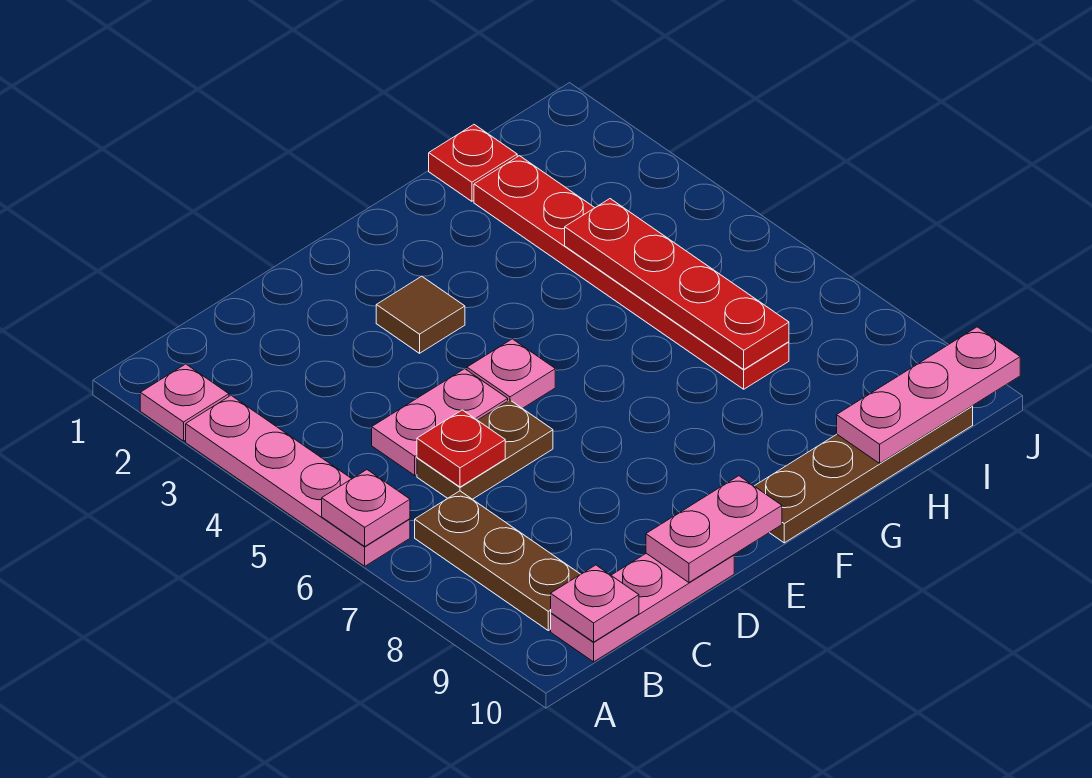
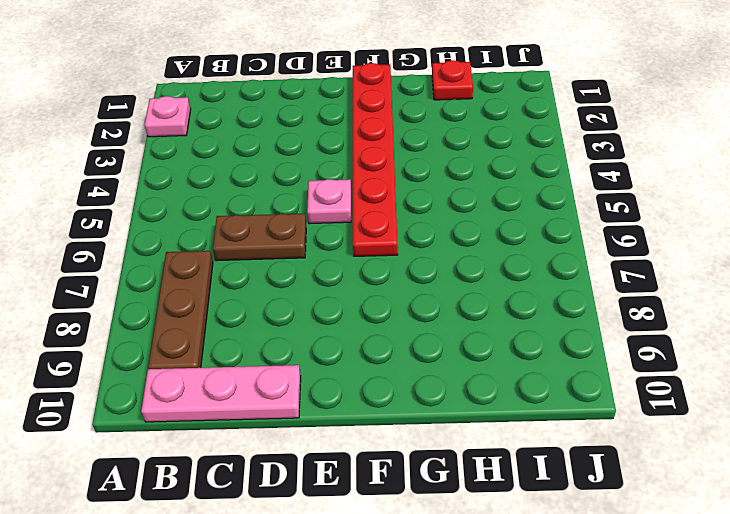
red 1x6 plate [353,63,398,256] -> red 1x6 plate moved to [474,156,789,389]
none -> pink 1x4 plate [186,395,410,566]
none -> pink 1x2 plate [372,369,508,475]
none -> brown 1x1 tile [376,276,465,353]

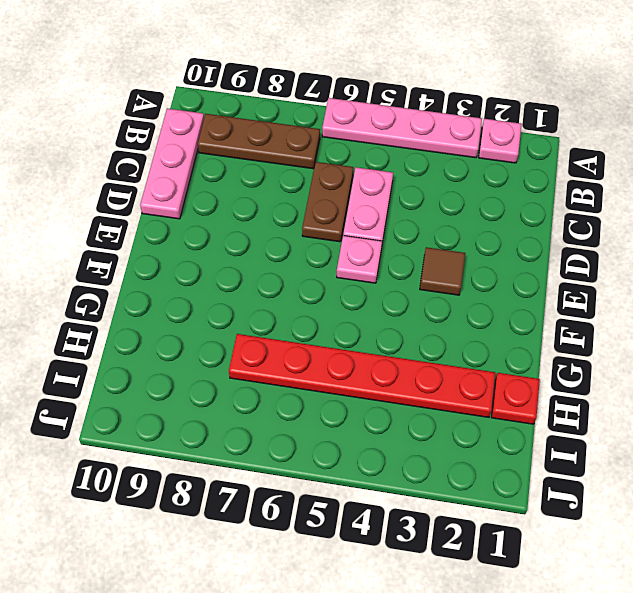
none -> brown 1x4 plate [755,406,973,543]
none -> pink 1x1 plate [322,470,410,546]
none -> pink 1x1 plate [551,565,639,642]

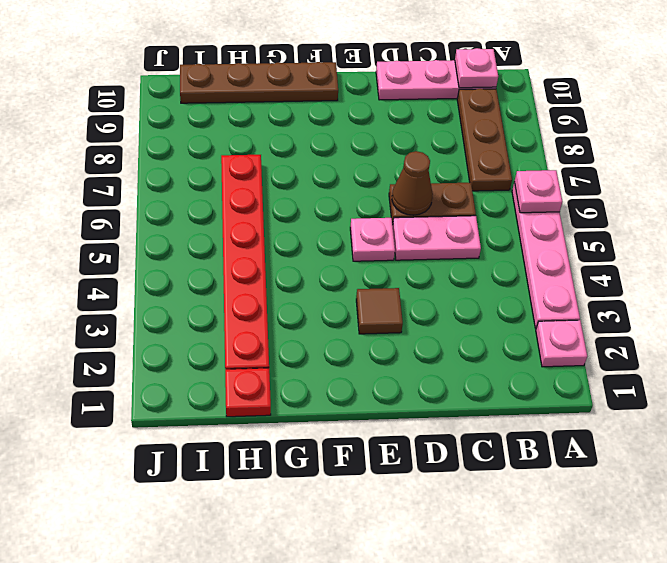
brown 1x1 cone [392,151,433,215] -> none
none -> red 1x1 plate [417,410,505,487]
none -> pink 1x2 plate [646,476,782,582]
none -> red 1x4 plate [565,199,789,369]

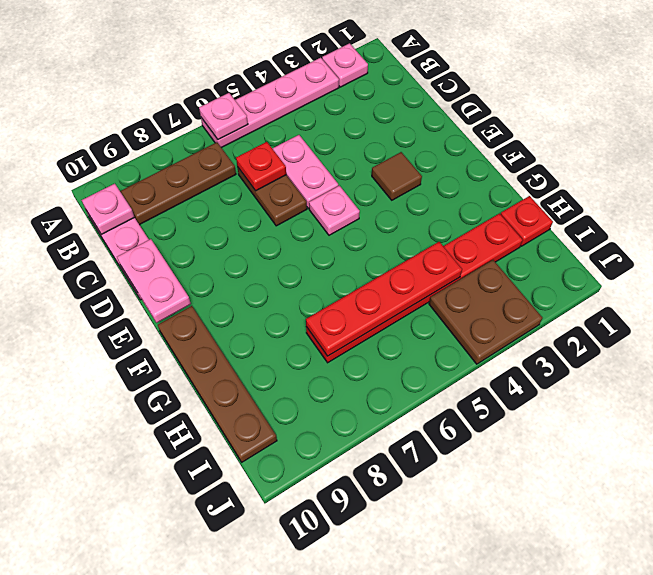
brown 2x2 plate [429,260,542,364] -> none
none -> pink 1x3 plate [837,327,1020,463]

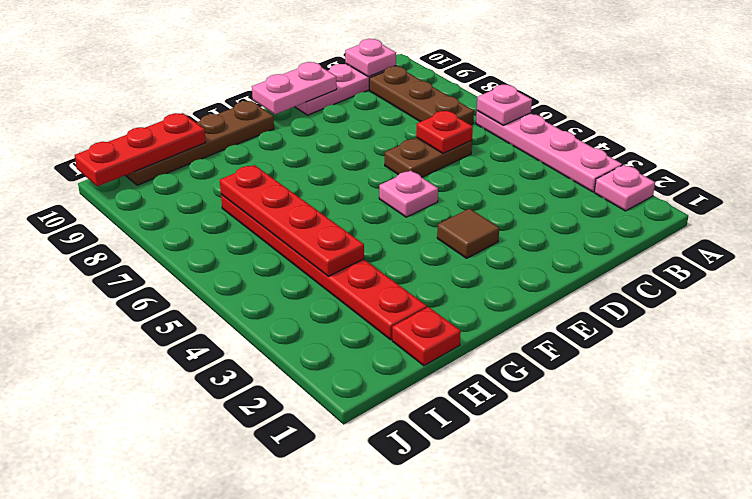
red 1x3 plate [75,113,206,186] -> pink 1x3 plate [837,327,1020,463]
none -> pink 1x2 plate [372,369,508,475]

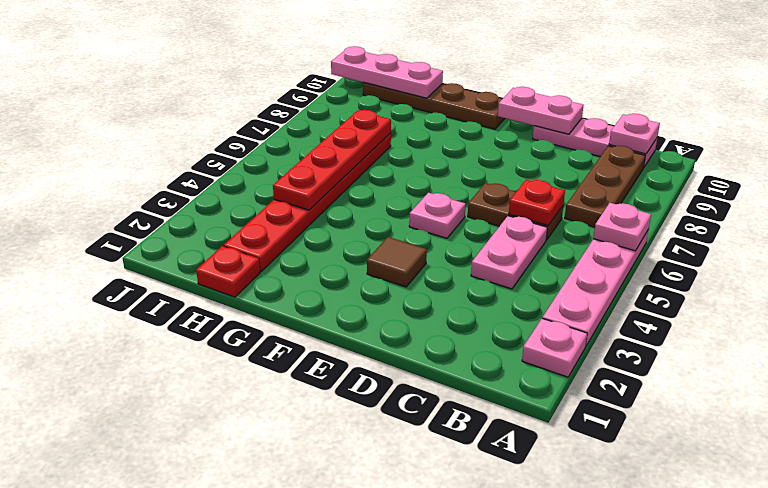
pink 1x2 plate [471,216,547,289] -> pink 1x2 plate turned to [372,369,508,475]

